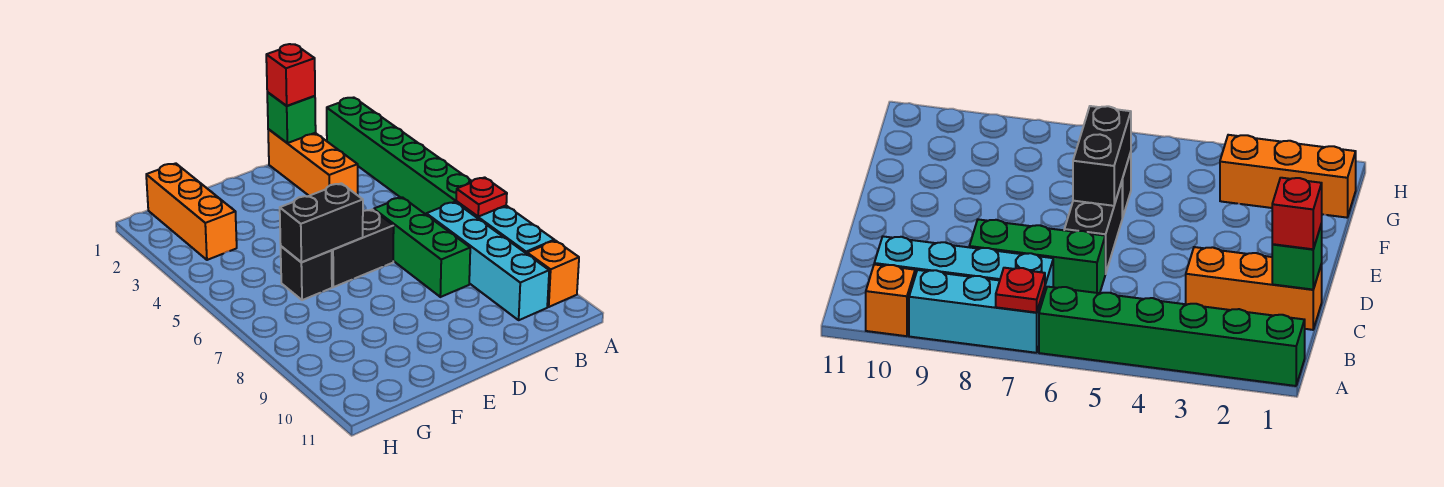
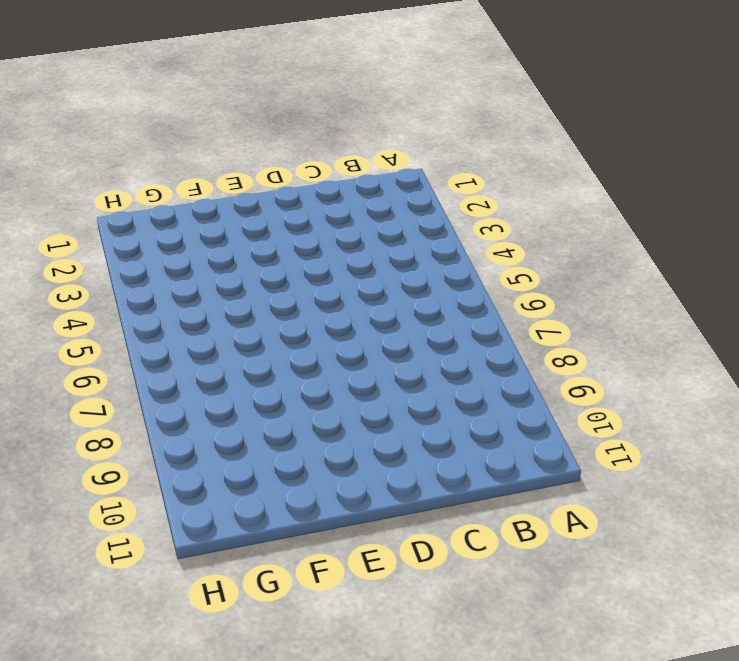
none -> green 1x6 brick [327,97,472,214]
none -> cyan 1x3 brick [456,201,554,254]
none -> orange 1x1 brick [527,241,579,307]

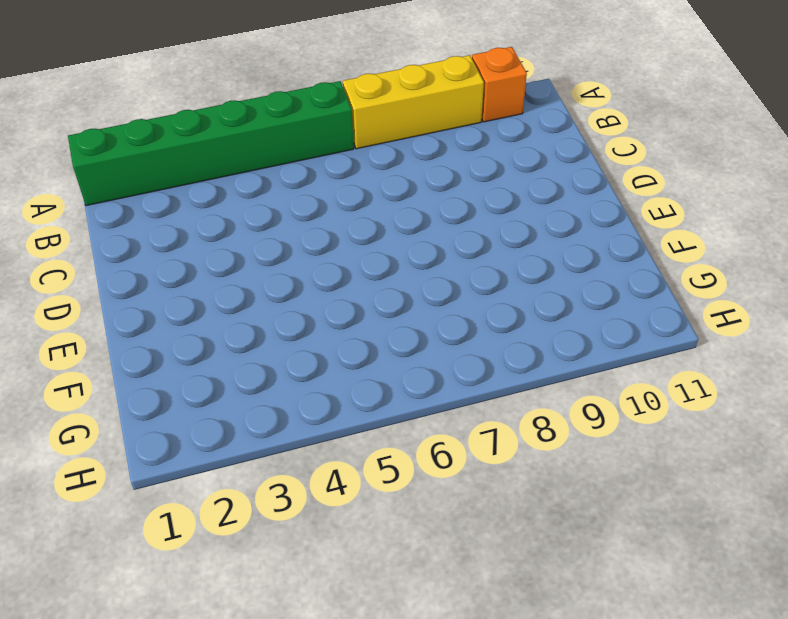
yellow 1x3 brick [343,55,484,149] -> cyan 1x3 brick [456,201,554,254]
none -> cyan 1x4 brick [426,202,549,320]
none -> orange 1x3 brick [268,129,358,196]
none -> green 1x3 brick [374,197,470,297]

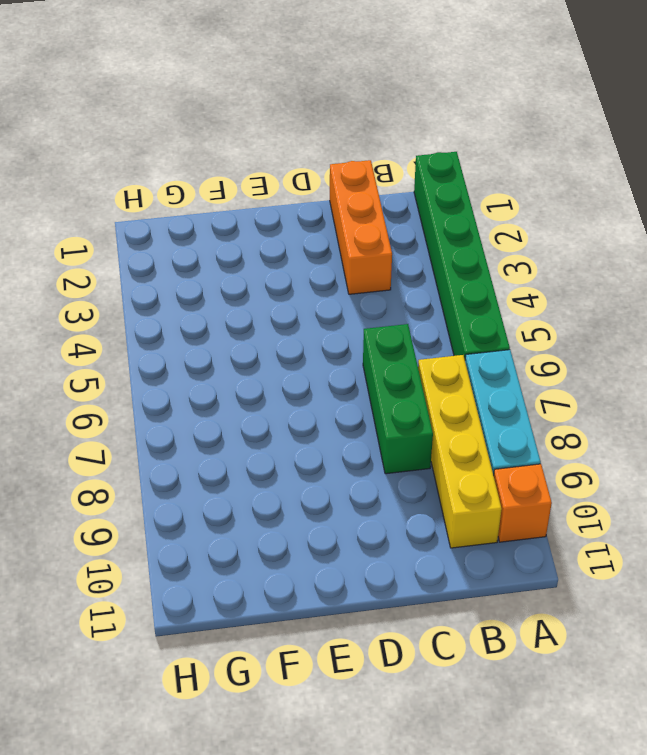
yellow 1x4 brick [418,355,502,548] -> cyan 1x4 brick [426,202,549,320]
none -> black 1x2 brick [331,209,394,287]
none -> black 1x1 brick [281,246,332,300]
none -> orange 1x3 brick [146,163,237,260]

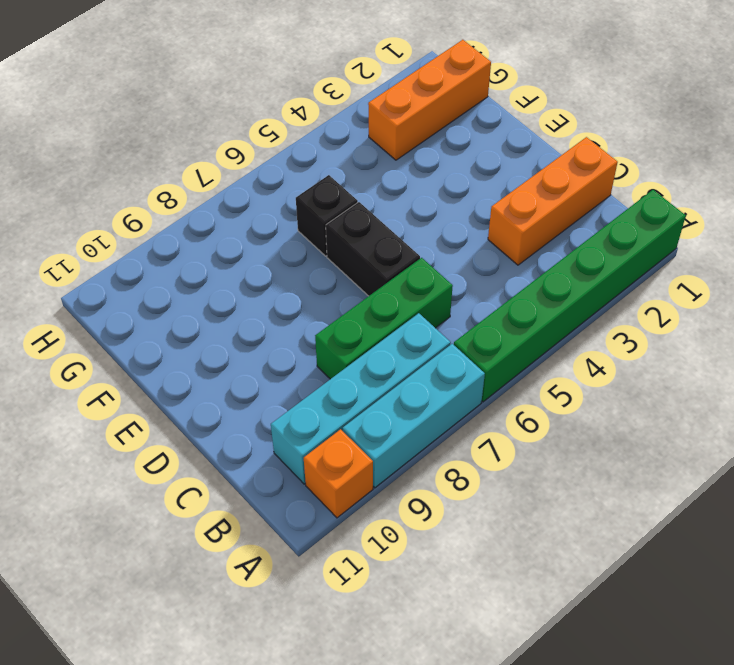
none -> red 1x1 plate [456,177,507,217]
none -> green 1x1 brick [267,92,316,143]
none -> black 1x2 brick [280,183,363,262]

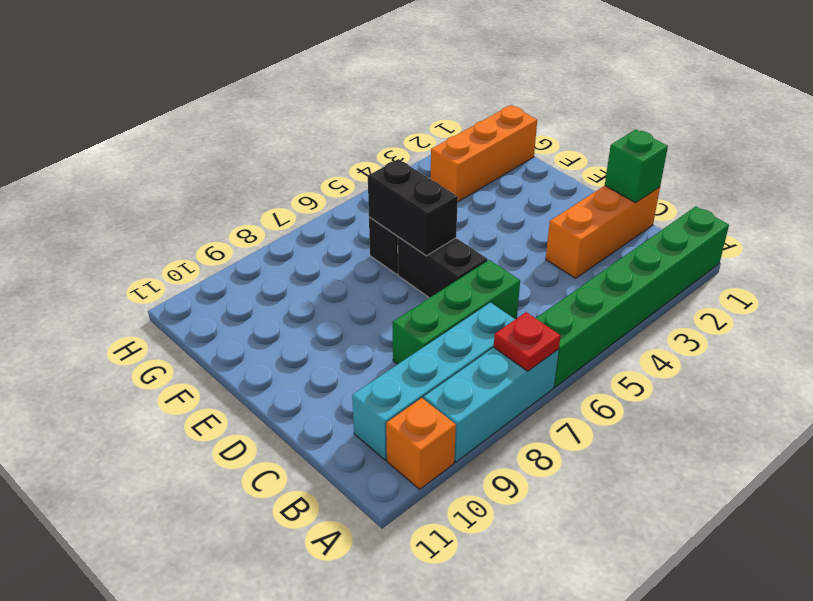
none -> red 1x1 brick [266,44,315,106]

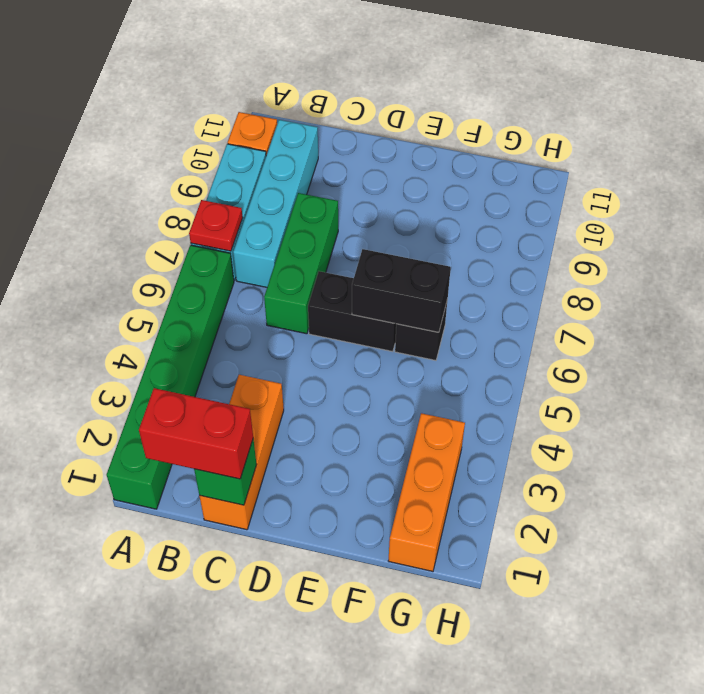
red 1x2 brick [139,388,253,479] -> red 1x1 brick [266,44,315,106]

